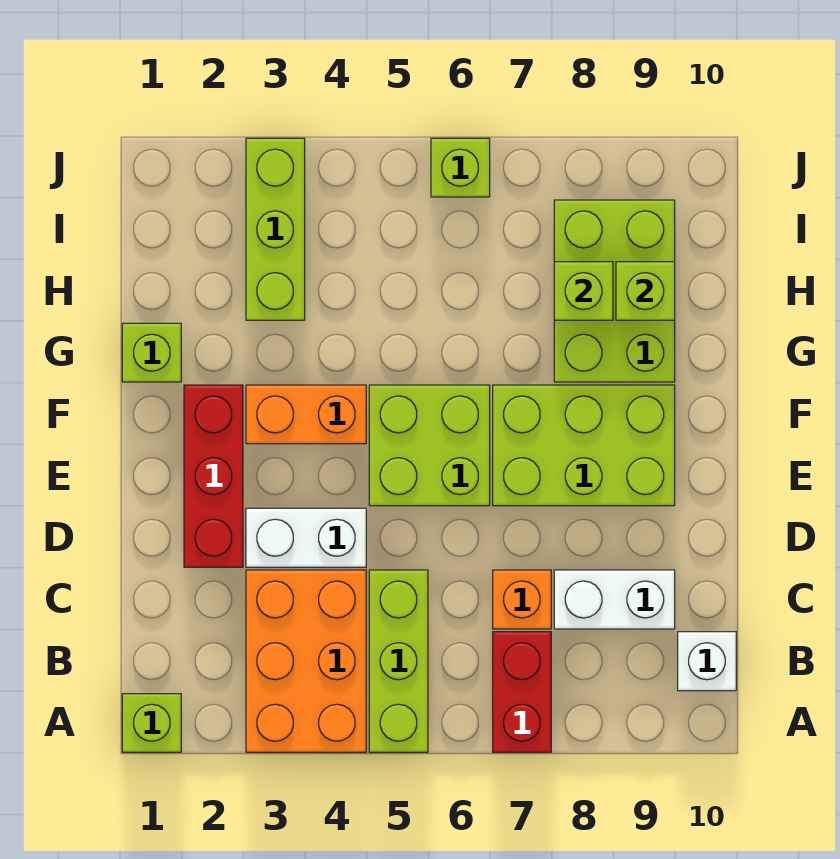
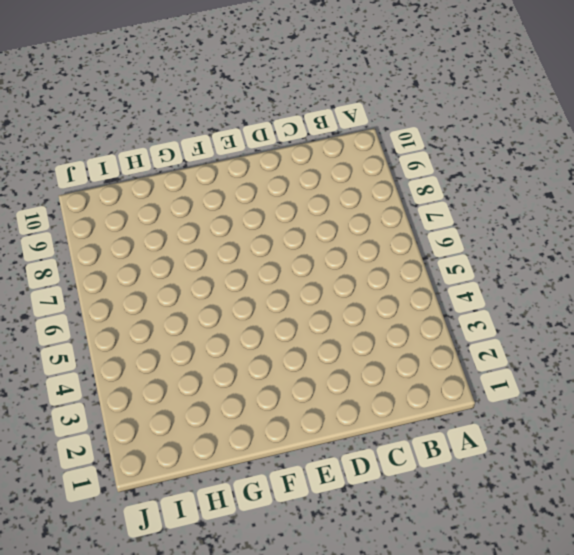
none -> lime 1x1 brick [122,694,181,752]
none -> orange 2x3 brick [246,570,366,752]
none -> lime 1x3 brick [369,570,428,752]

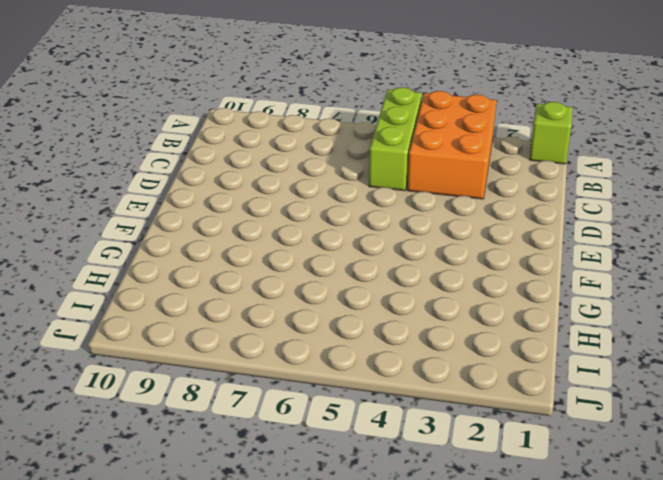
none -> red 1x2 brick [493,632,551,752]
none -> white 1x1 brick [678,632,736,691]
none -> orange 1x1 brick [493,570,551,629]

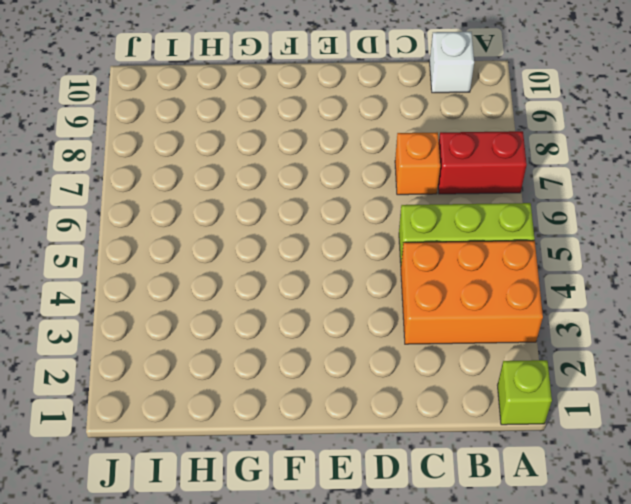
none -> white 1x2 brick [554,570,675,629]
none -> red 1x3 brick [184,385,243,567]
none -> white 1x2 brick [246,508,366,567]

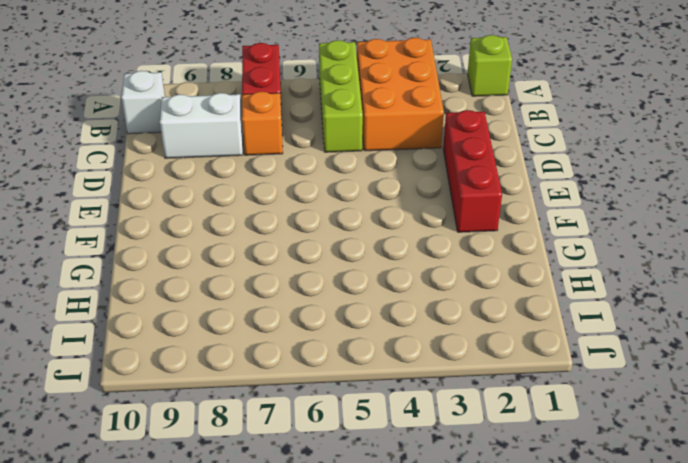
none -> white 1x2 brick [246,508,366,567]
none -> lime 2x2 brick [369,385,490,506]
none -> lime 2x3 brick [493,385,675,506]

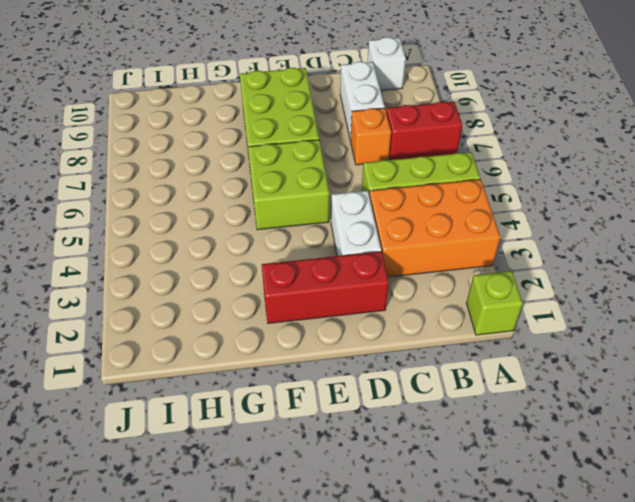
none -> orange 1x2 brick [246,385,366,444]
none -> lime 1x1 brick [122,323,181,382]
none -> lime 2x3 brick [554,200,675,382]

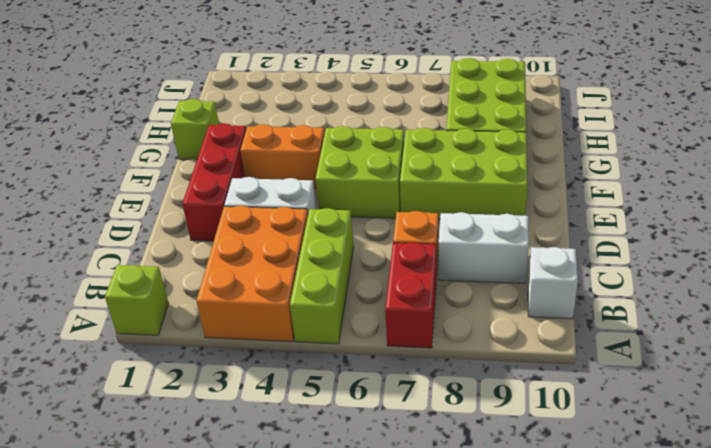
none -> lime 1x3 brick [246,138,305,320]
none -> lime 1x1 brick [431,138,490,197]
none -> lime 1x1 brick [554,262,613,320]

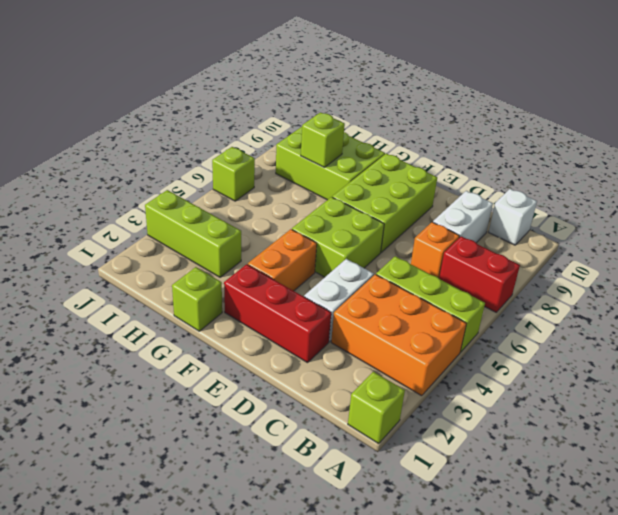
none -> lime 1x1 brick [616,262,675,320]

